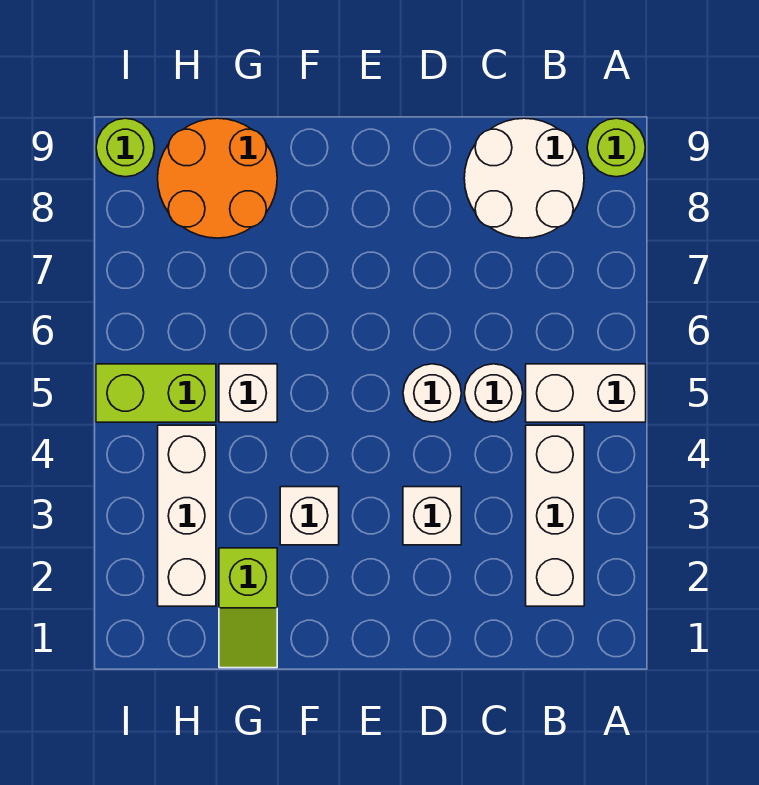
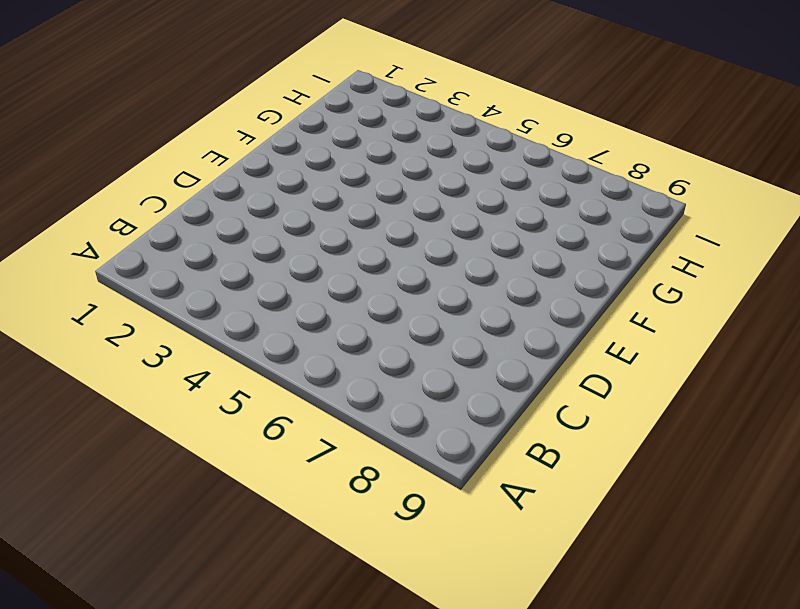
none -> white 1x2 brick [526,364,646,422]
none -> lime 1x1 round brick [587,118,646,177]
none -> white 1x3 brick [526,425,584,606]

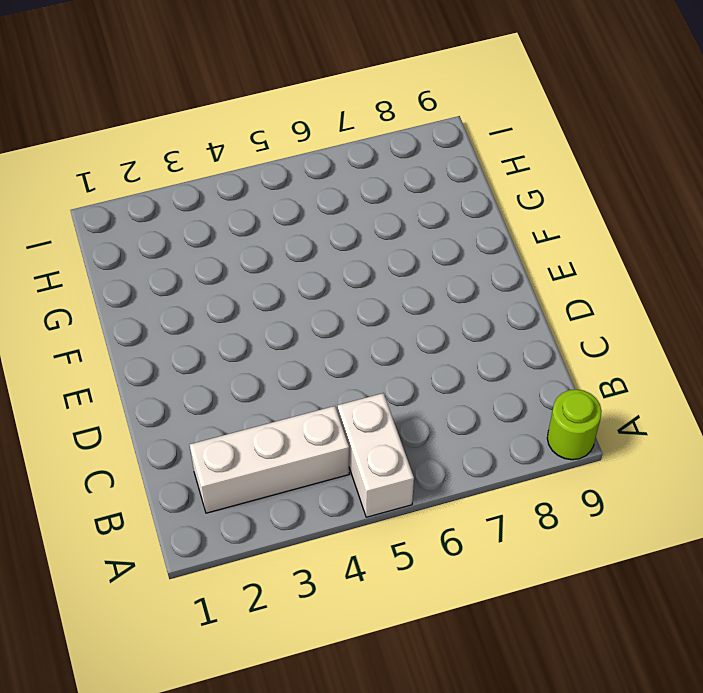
none -> white 2x2 round brick [464,118,584,238]
none -> white 1x1 round brick [464,364,523,422]
none -> white 1x1 brick [403,487,461,545]

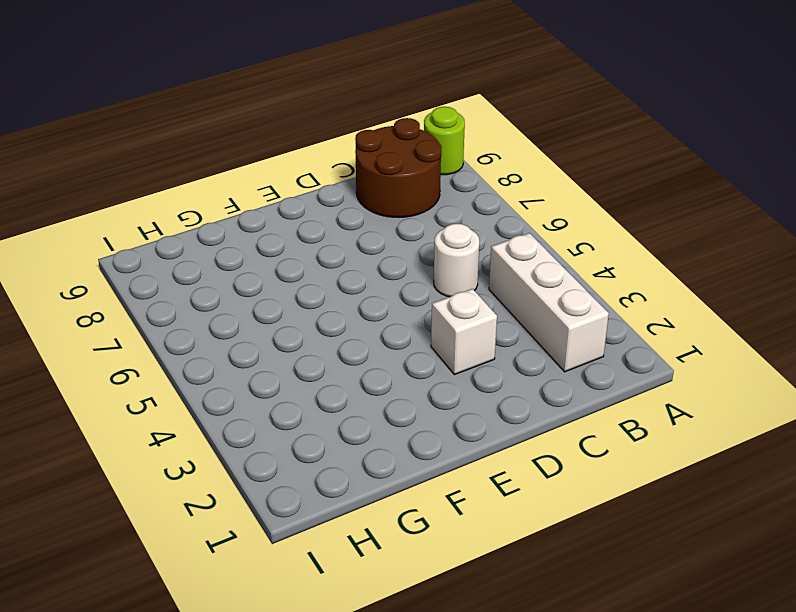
brown 2x2 round brick [355,118,441,218] -> white 2x2 round brick [464,118,584,238]
none -> white 1x2 brick [526,364,646,422]
none -> white 1x1 round brick [403,364,461,422]
none -> white 1x1 brick [280,487,339,545]

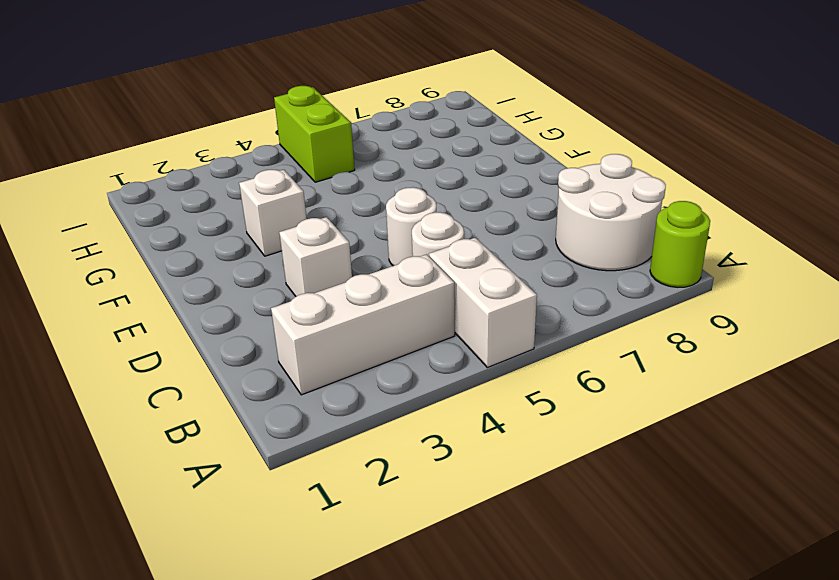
none -> lime 1x2 slope [219,548,277,668]
none -> white 1x1 brick [219,364,277,422]
none -> orange 2x2 round brick [158,118,277,238]

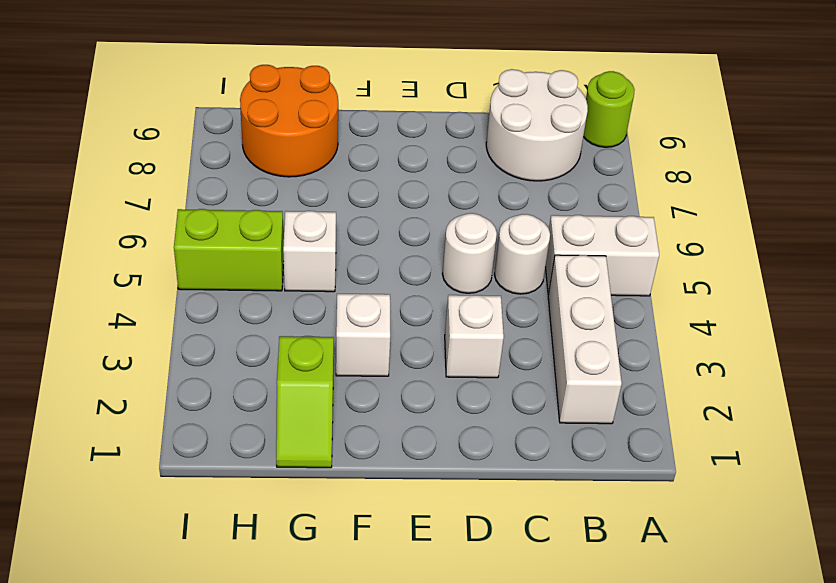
none -> white 1x3 brick [158,425,216,606]
none -> lime 1x1 round brick [96,118,155,177]

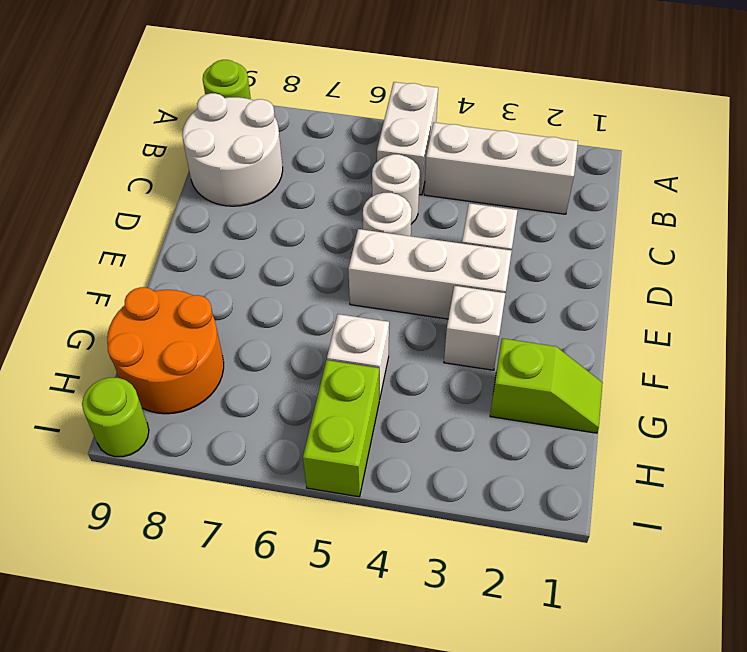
white 1x3 brick [348,229,512,319] -> white 1x3 brick moved to [158,425,216,606]

